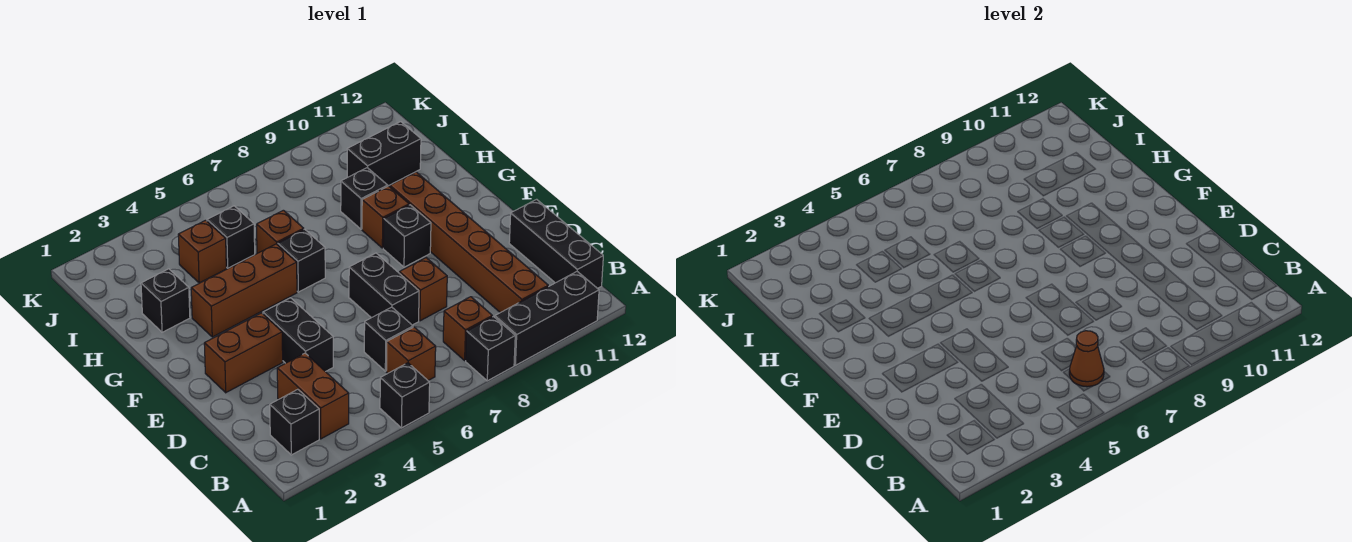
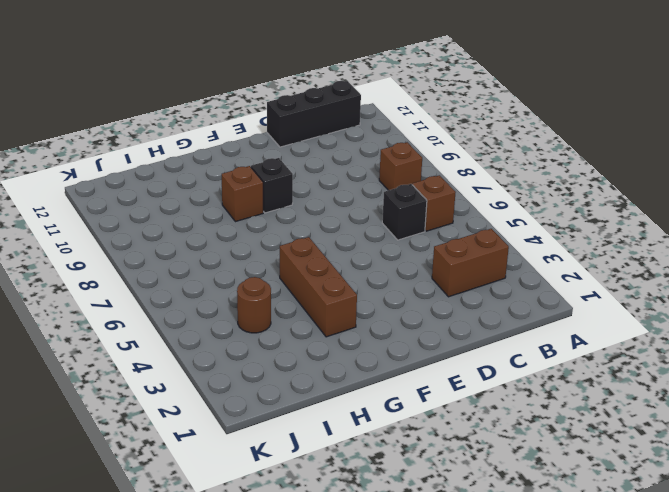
brown 1x1 round brick [237,277,271,333] -> brown 1x1 brick [178,220,226,283]
none -> black 1x1 brick [380,363,430,428]
none -> black 1x1 brick [466,316,515,381]
none -> black 1x3 brick [495,272,599,365]

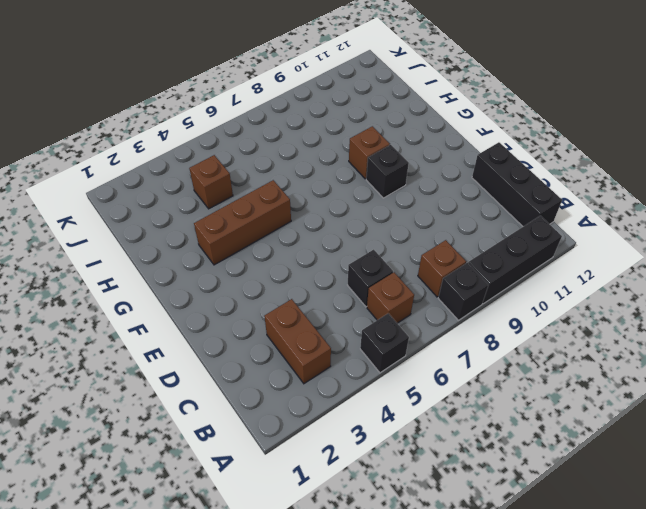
none -> black 1x1 brick [270,389,319,455]
none -> brown 1x6 brick [390,172,548,313]
none -> black 1x2 brick [263,298,333,372]

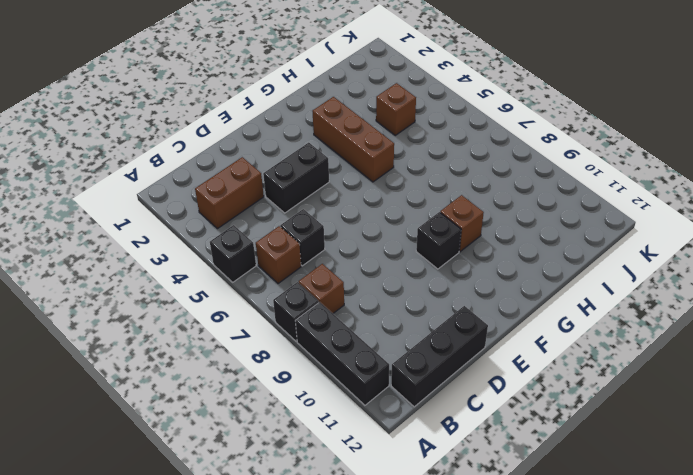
none -> black 1x1 brick [270,389,319,455]
none -> brown 1x6 brick [390,172,548,313]
none -> black 1x2 brick [349,253,419,325]

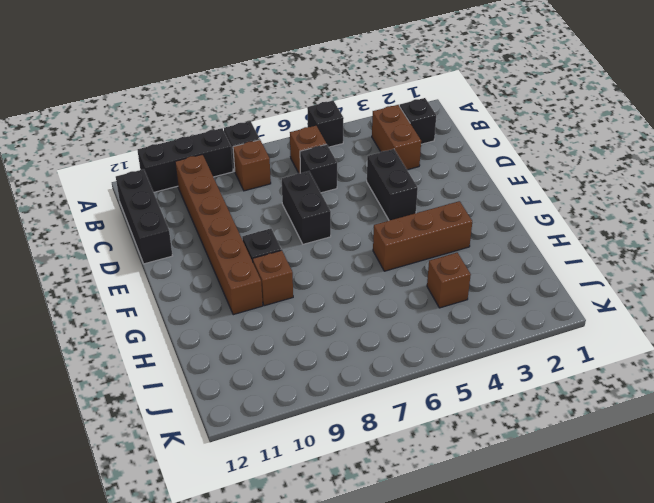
none -> brown 1x1 brick [399,258,447,321]
none -> brown 1x2 brick [204,313,283,393]
none -> black 1x1 brick [278,229,325,292]

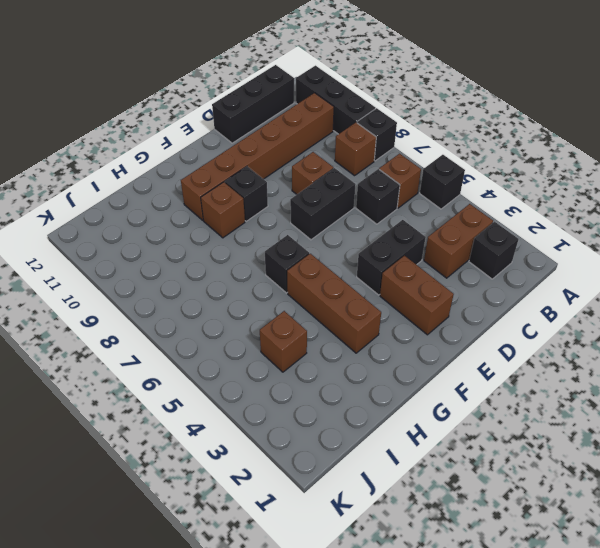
none -> black 1x1 brick [141,269,190,332]
none -> brown 1x1 brick [257,210,304,253]
none -> black 1x1 brick [341,168,388,229]

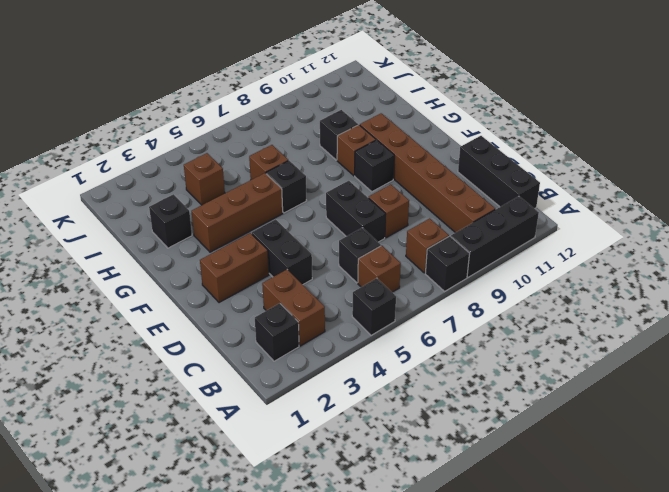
none -> black 1x1 brick [207,206,255,268]
none -> black 1x2 brick [347,122,421,186]
none -> brown 1x1 cone [1069,331,1104,387]

